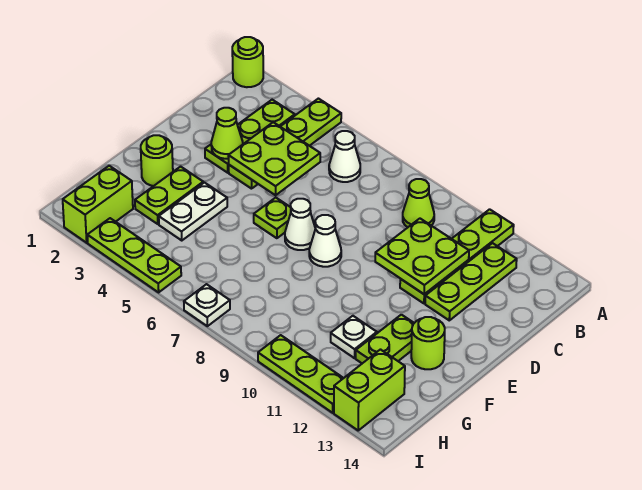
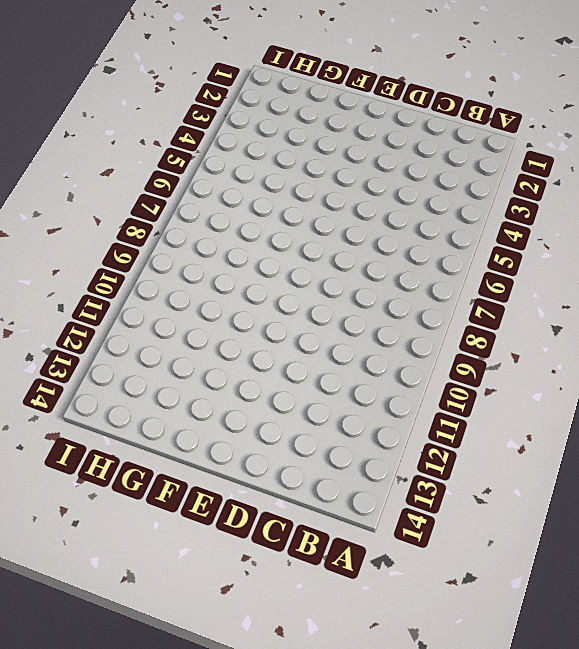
none -> lime 1x1 round brick [232,37,263,87]
none -> lime 1x4 plate [229,99,341,189]
none -> lime 1x4 plate [400,209,514,304]

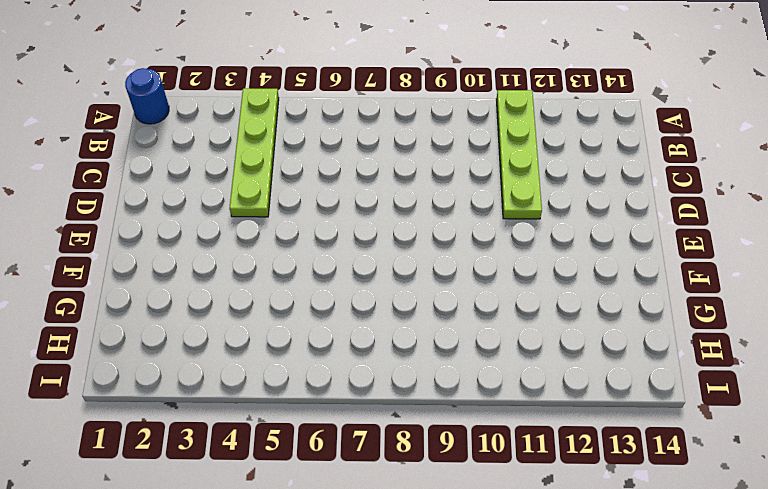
blue 1x1 round brick [125,68,169,124] -> lime 1x1 round brick [232,37,263,87]
none -> lime 1x3 plate [205,100,295,173]
none -> white 1x1 cone [329,131,360,182]
none -> lime 1x1 cone [403,179,434,227]

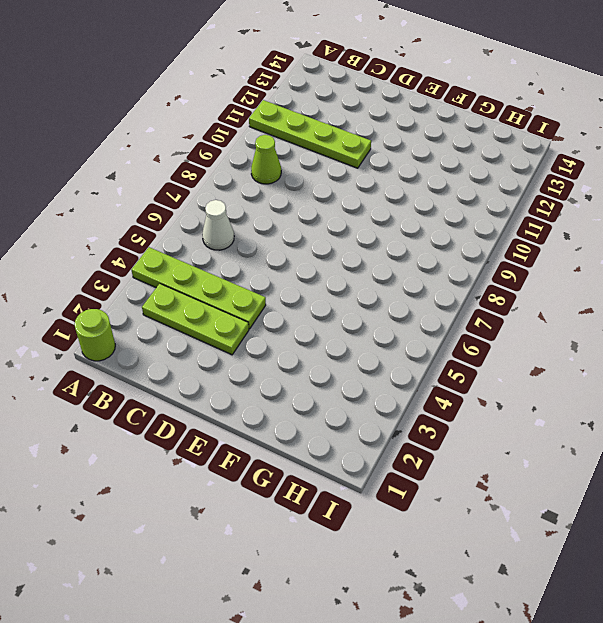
none -> lime 1x3 plate [425,243,517,320]
none -> lime 1x1 plate [254,198,291,238]
none -> white 1x1 cone [285,199,315,250]

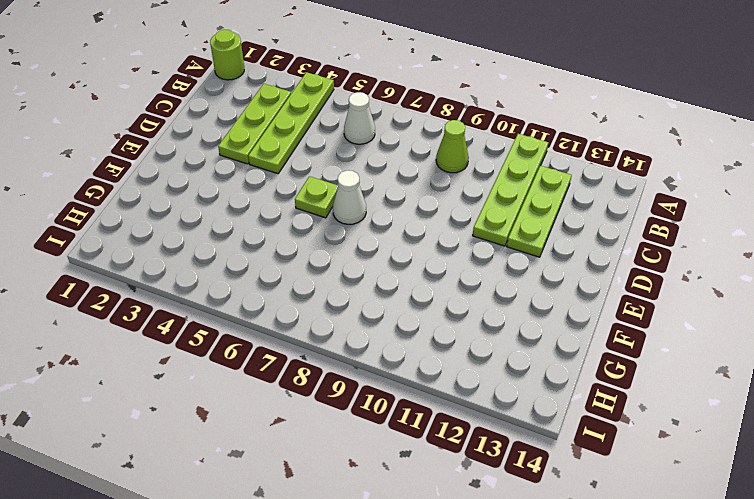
none -> white 1x1 cone [309,215,341,267]
none -> lime 1x1 round brick [141,135,173,186]
none -> lime 1x2 plate [135,167,203,224]

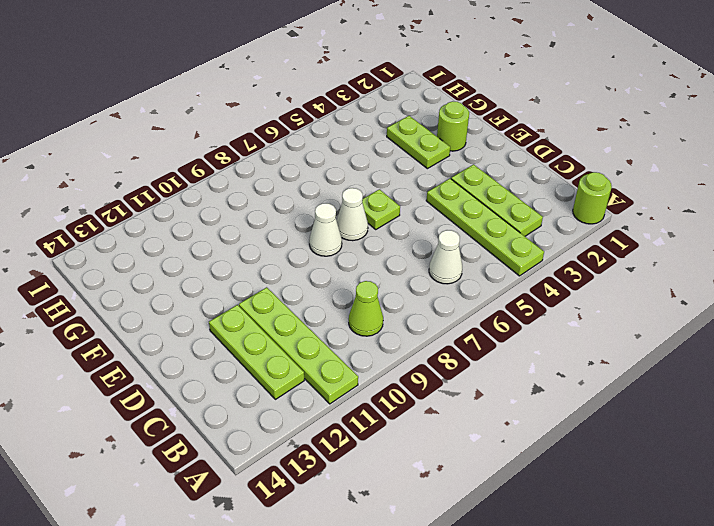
none -> white 1x2 plate [159,183,227,241]
none -> lime 1x2 plate [356,315,414,363]
none -> lime 1x1 round brick [411,317,445,369]

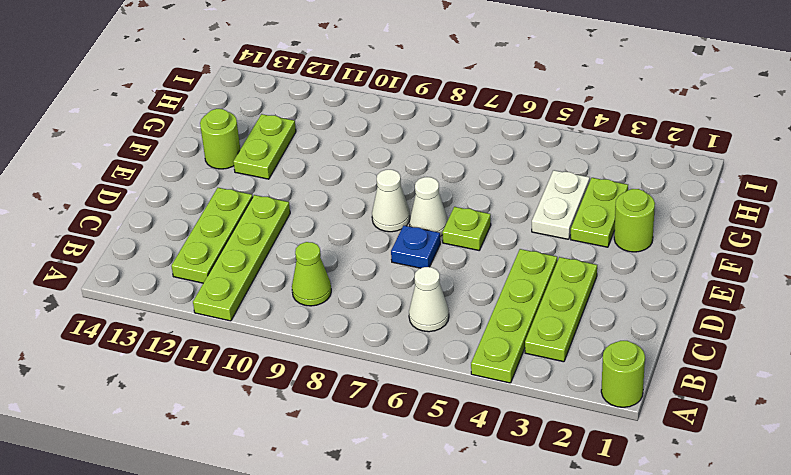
blue 1x1 plate [391,226,440,268] -> none
none -> white 1x1 plate [331,316,377,358]
none -> lime 1x2 brick [63,166,133,243]
none -> lime 1x2 brick [334,350,405,430]

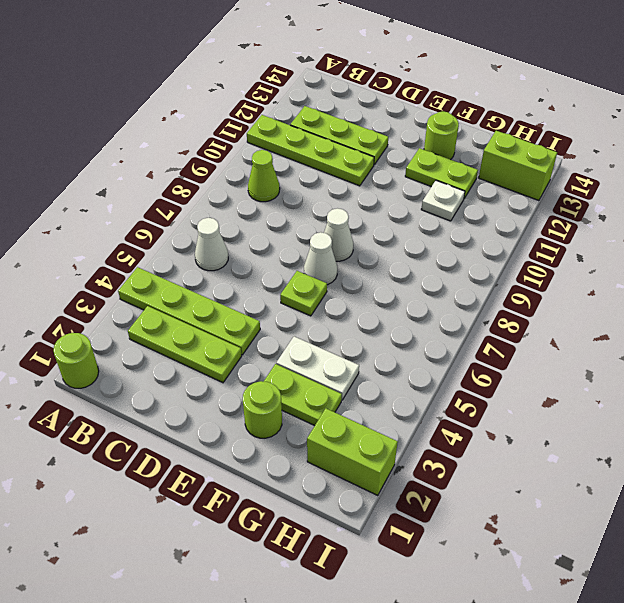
none -> lime 1x3 plate [87,218,181,292]
none -> white 1x1 plate [184,284,230,326]
none -> lime 1x3 plate [258,335,343,413]

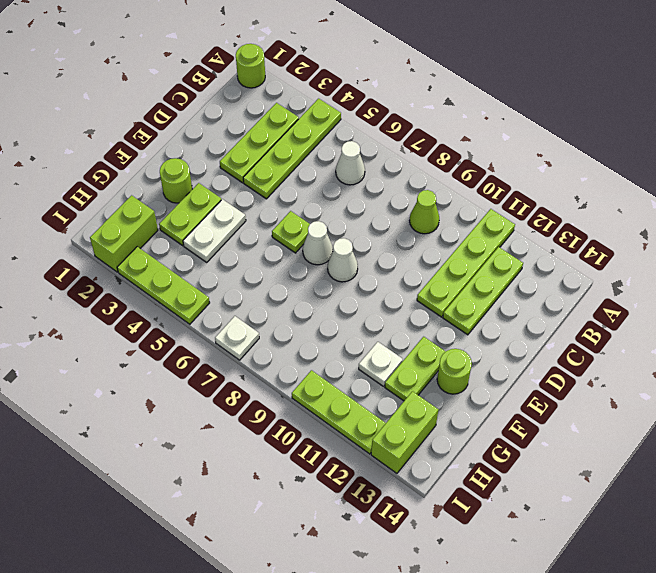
none -> lime 2x2 plate [228,122,320,195]
none -> lime 2x2 plate [375,219,469,294]
none -> lime 1x1 cone [211,108,243,159]

